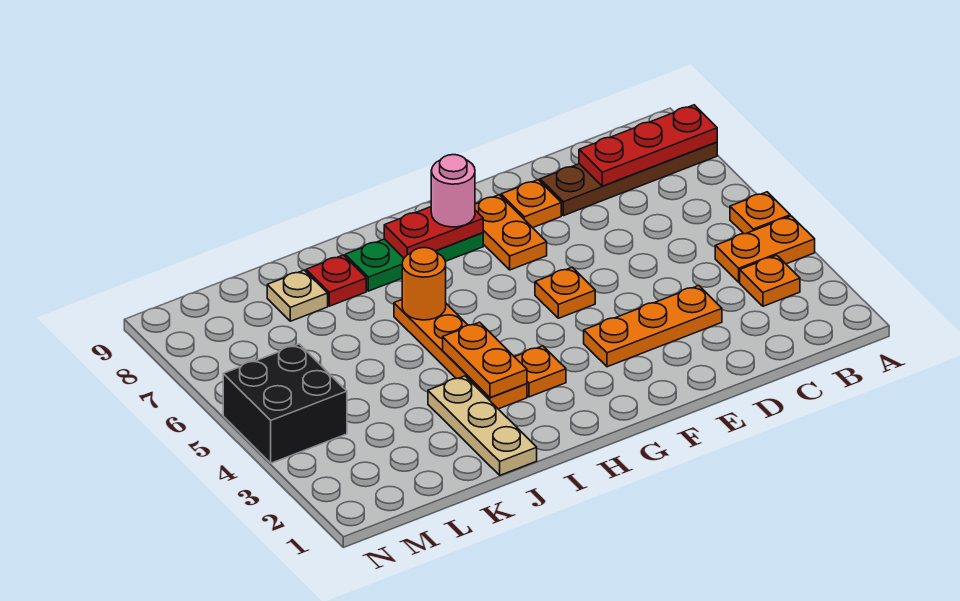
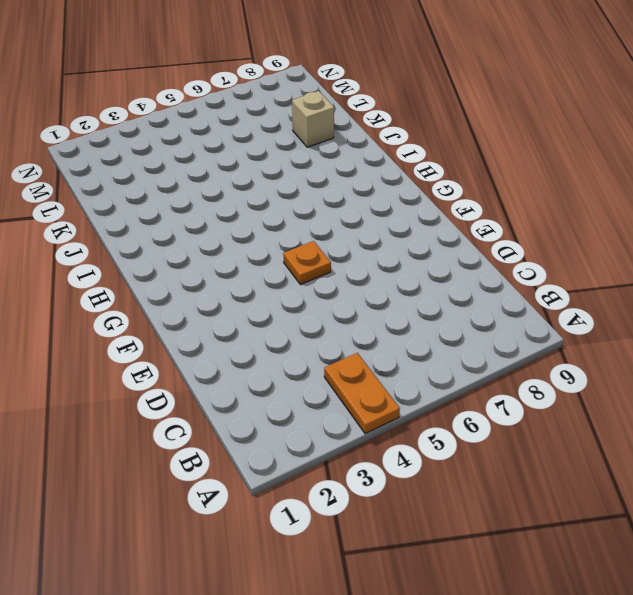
tan 1x1 brick [292,91,334,147] -> tan 1x1 plate [267,270,328,321]
none -> orange 1x1 plate [730,192,790,234]
none -> brown 1x4 plate [540,142,717,216]
none -> orange 1x1 plate [740,255,800,306]

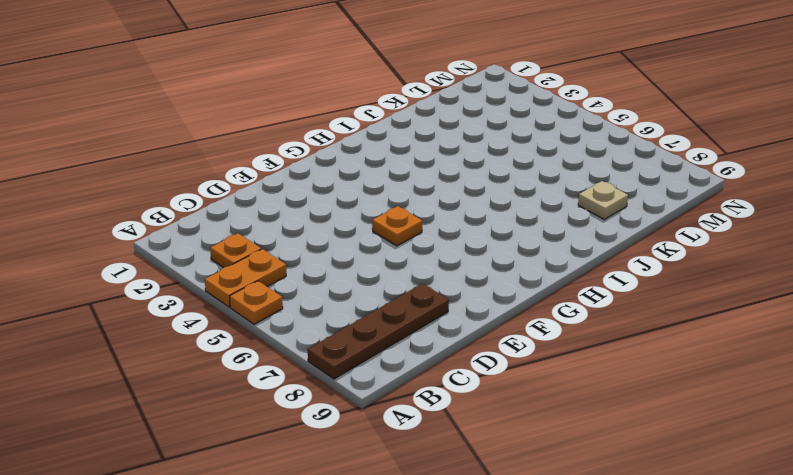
none -> orange 1x3 plate [584,286,722,367]
none -> orange 1x1 plate [501,180,561,228]
none -> orange 1x2 plate [475,195,547,270]

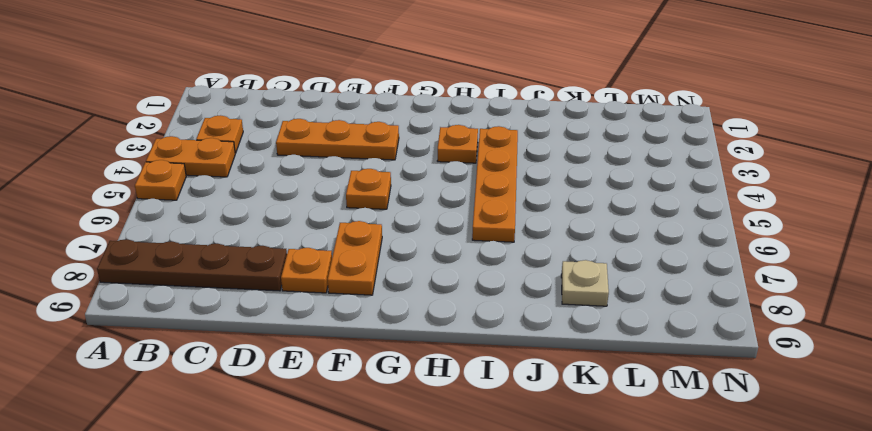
none -> green 1x3 plate [345,233,483,291]
none -> tan 1x3 plate [428,376,537,475]
none -> red 1x1 plate [306,255,366,306]

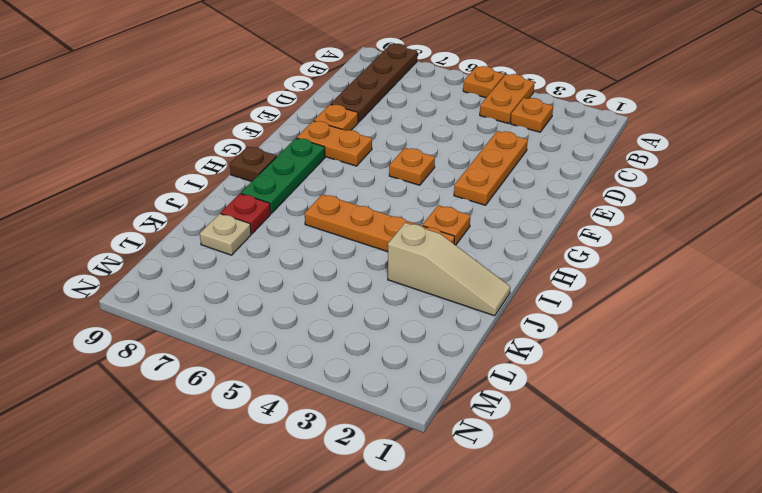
brown 1x1 plate [230,147,277,182] -> none
tan 1x3 slope [388,223,510,316] -> tan 1x3 plate [428,376,537,475]
none -> black 2x2 brick [223,344,347,463]
none -> red 1x3 plate [579,105,717,186]
none -> red 1x2 plate [384,207,483,258]

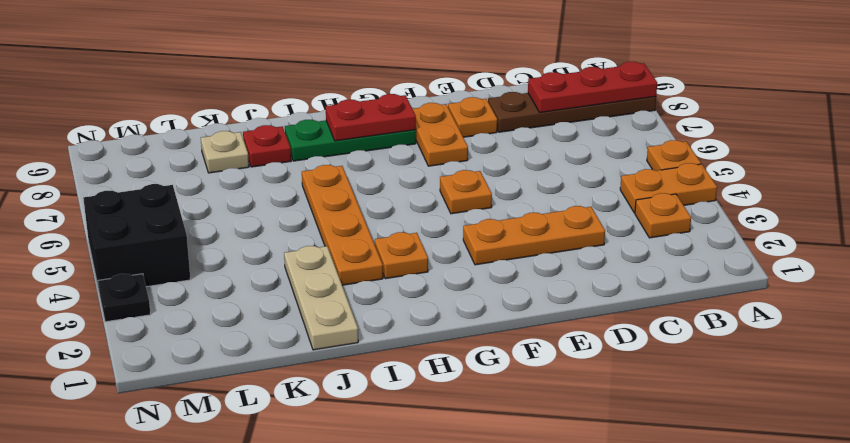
black 1x1 plate [98,274,151,322] -> none
none -> orange 1x2 plate [443,322,527,398]
none -> orange 1x1 round brick [402,248,446,320]
none -> pink 1x1 round brick [431,155,475,227]

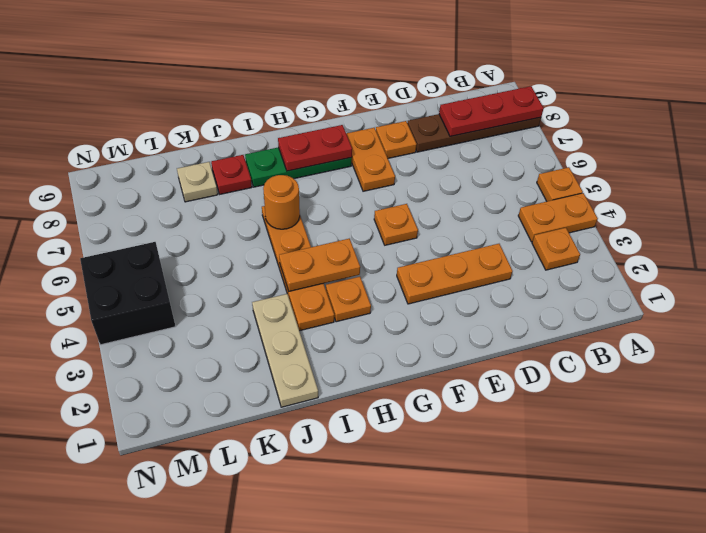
orange 1x2 plate [279,239,360,291] -> orange 1x2 plate turned to [443,322,527,398]
none -> pink 1x1 round brick [431,155,475,227]

